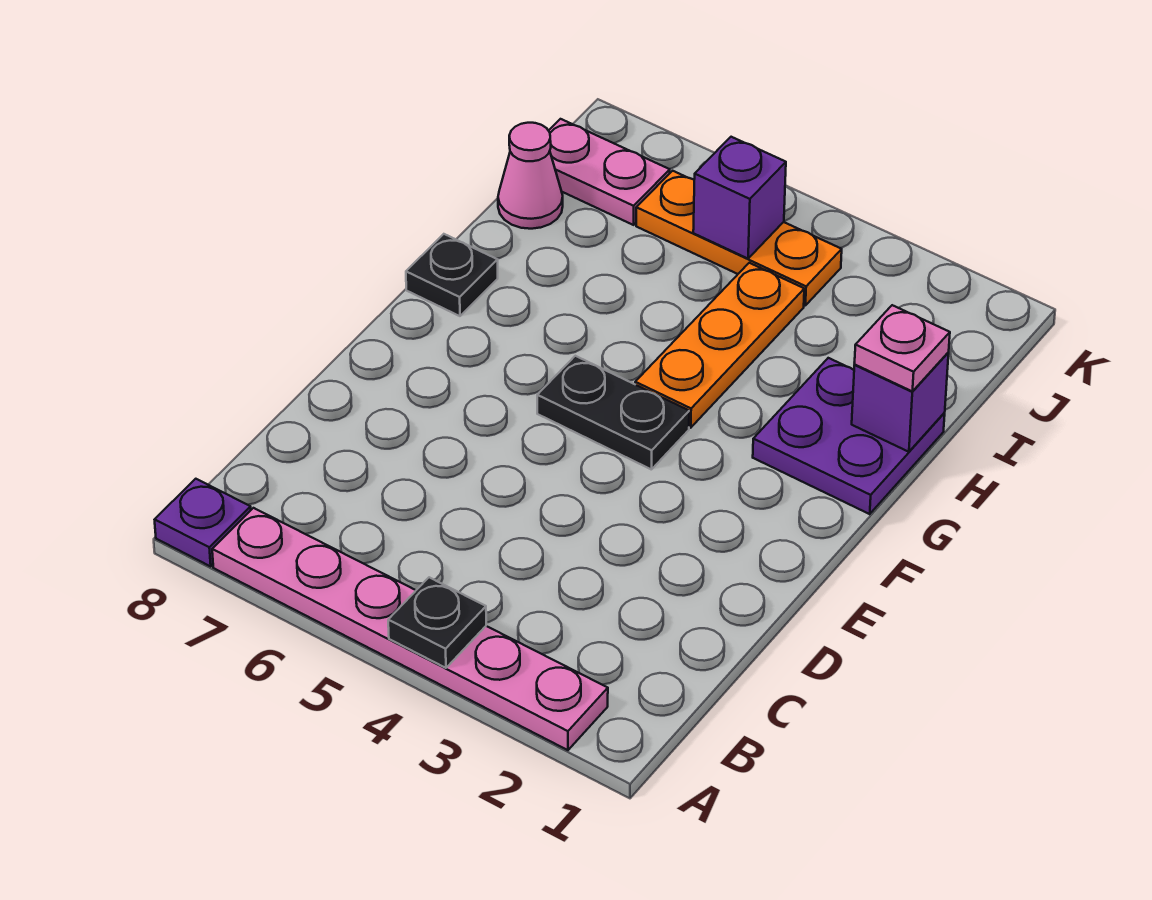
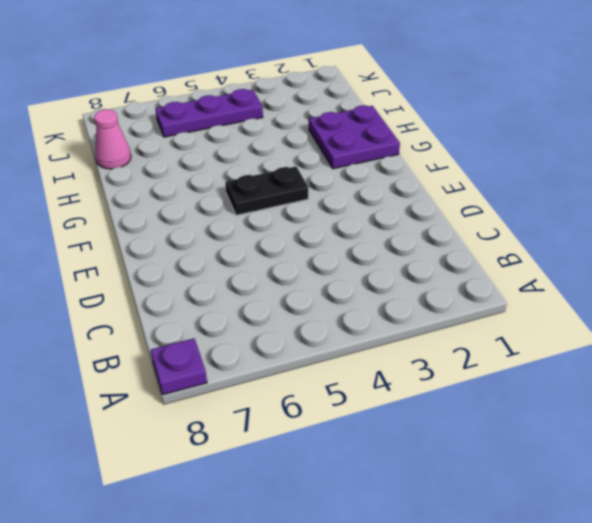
purple 1x3 plate [155,89,263,137] -> orange 1x3 plate [636,171,842,305]
none -> pink 1x6 plate [212,508,608,750]
none -> orange 1x3 plate [635,263,804,428]
none -> black 1x1 plate [406,234,498,316]

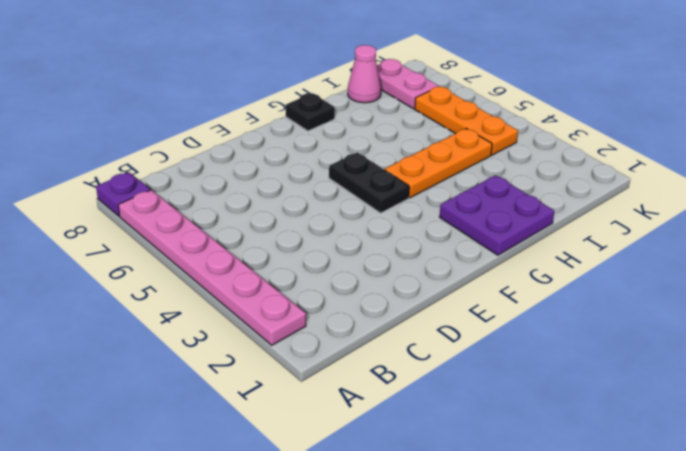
none -> black 1x1 plate [388,577,486,668]
none -> purple 1x1 brick [852,353,949,452]
none -> purple 1x1 brick [693,137,786,259]

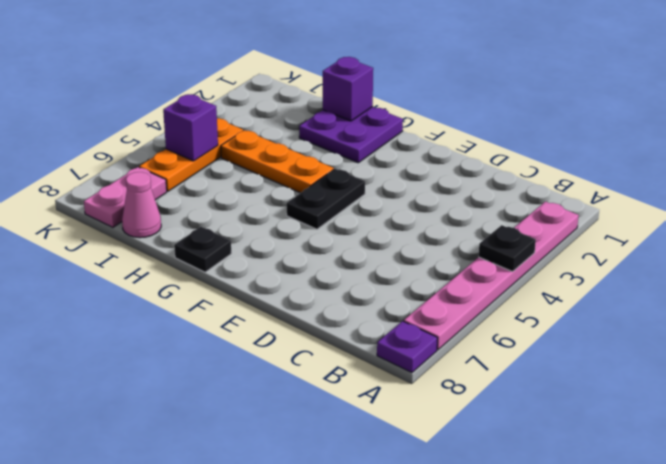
none -> pink 1x1 plate [855,305,950,392]

